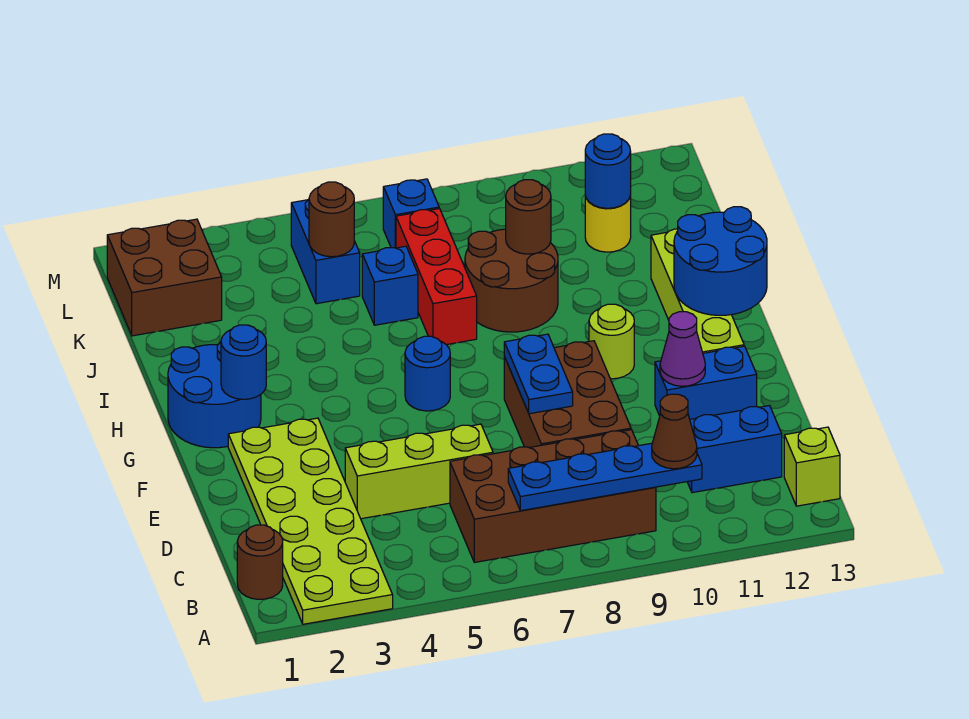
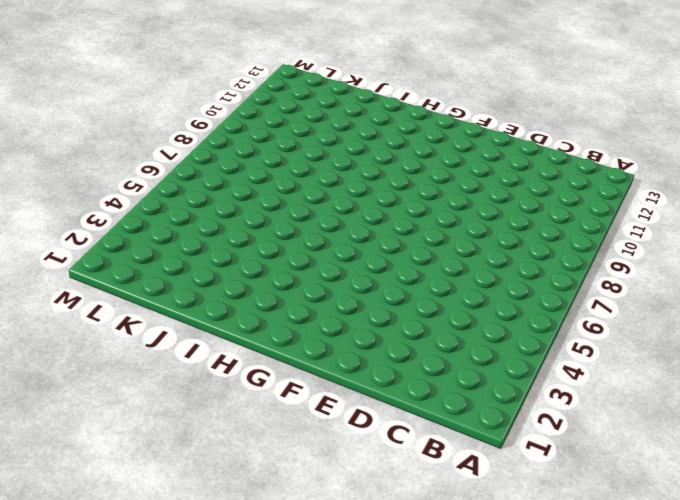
none -> lime 2x6 plate [228,418,393,624]
none -> brown 1x1 round brick [237,525,283,599]
none -> brown 2x4 brick [450,430,656,562]

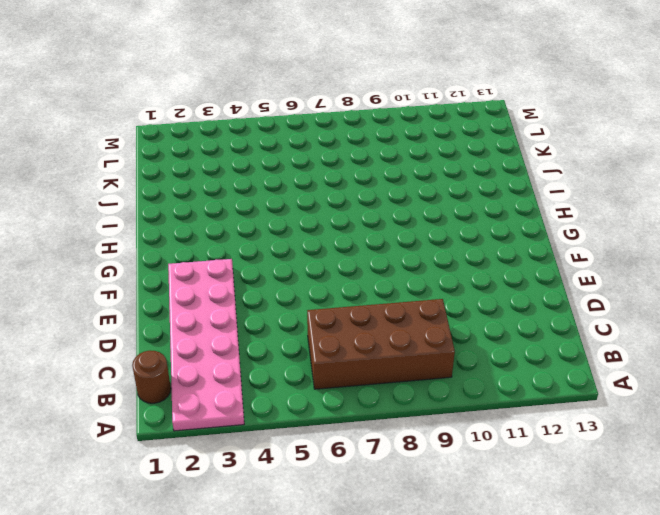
pink 2x6 plate [168,259,244,431] -> lime 2x6 plate [228,418,393,624]
none -> lime 1x1 brick [784,427,840,506]
none -> blue 1x2 brick [688,406,782,493]
none -> lime 1x3 brick [345,424,493,519]

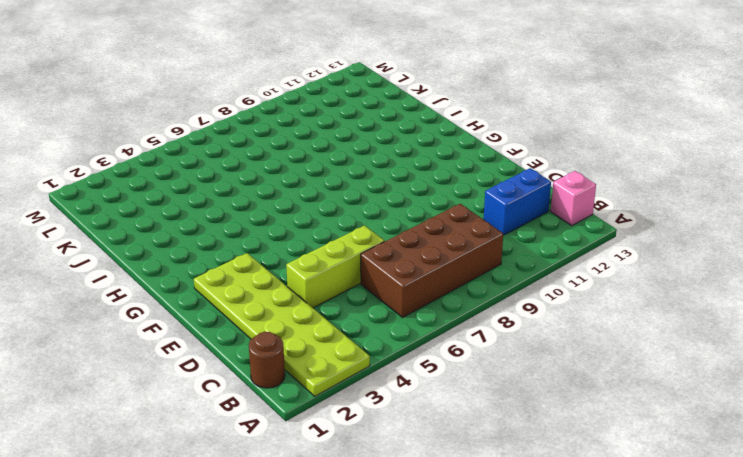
pink 1x1 brick [551,171,596,225] -> lime 1x1 brick [784,427,840,506]
none -> brown 2x3 brick [504,341,631,448]
none -> blue 1x2 brick [655,346,757,419]
none -> lime 1x4 brick [651,229,744,353]

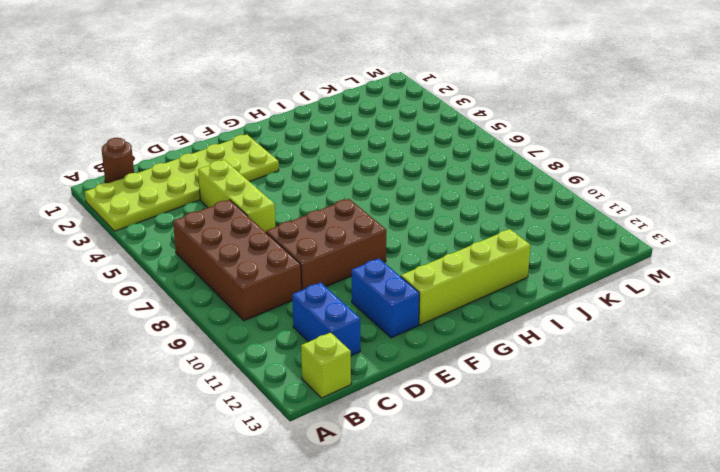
none -> blue 2x2 round brick [168,342,261,448]
none -> blue 1x1 round brick [405,336,450,411]
none -> lime 1x1 round brick [589,304,634,379]

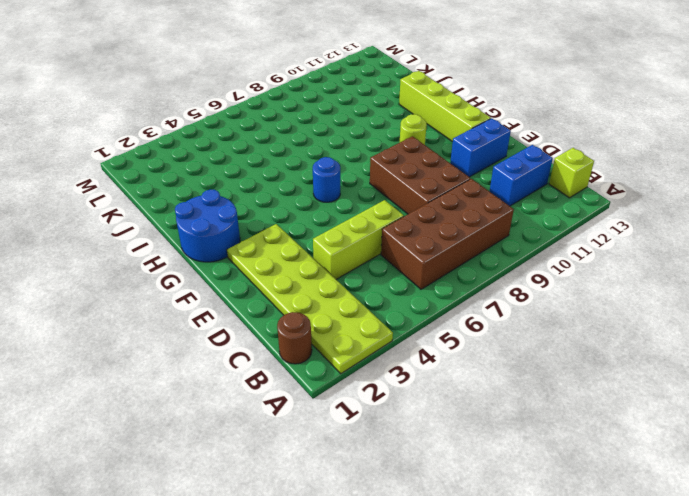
none -> red 1x3 brick [396,209,477,345]
none -> brown 2x2 round brick [465,229,558,332]
none -> blue 1x1 brick [362,246,418,325]

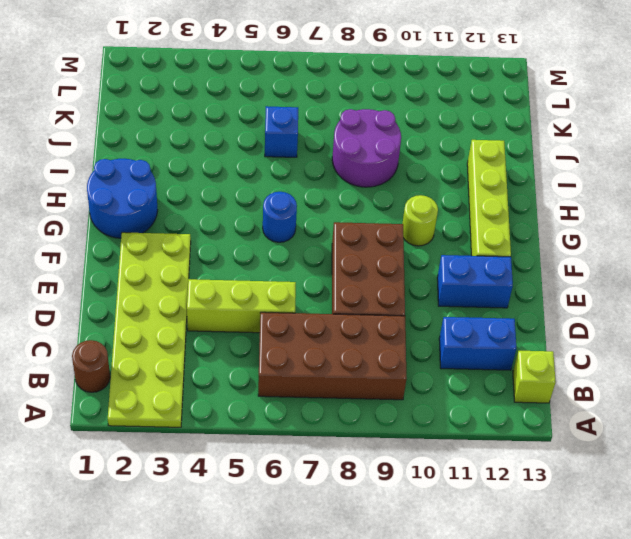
purple 2x2 round brick [332,109,401,187] -> brown 2x2 round brick [465,229,558,332]
none -> red 1x3 brick [396,209,477,345]
none -> brown 2x2 brick [107,219,222,336]
none -> blue 1x2 brick [291,199,360,304]

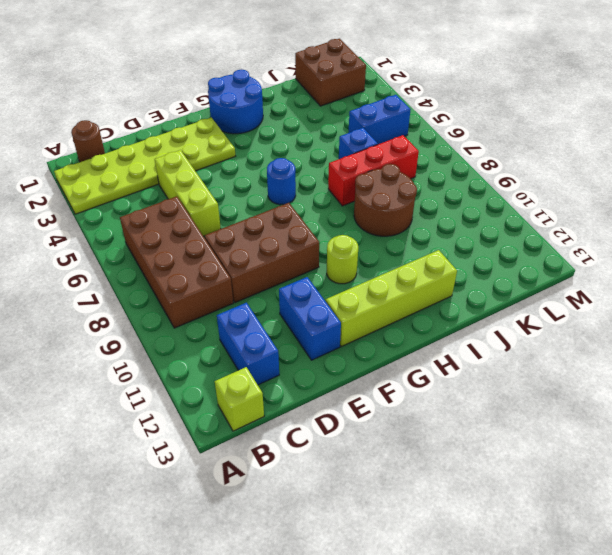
none -> yellow 1x1 round brick [585,195,631,252]
none -> blue 1x1 brick [383,179,439,248]
none -> blue 1x4 plate [508,443,702,511]

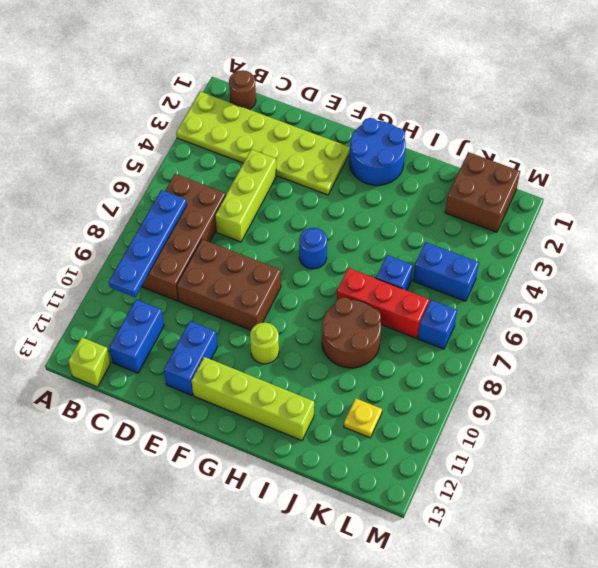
yellow 1x1 plate [344,398,382,438] -> yellow 1x1 round brick [585,195,631,252]
none -> blue 1x2 plate [504,334,573,414]
none -> purple 1x1 cone [660,312,705,386]
none -> blue 1x1 round brick [221,325,266,399]

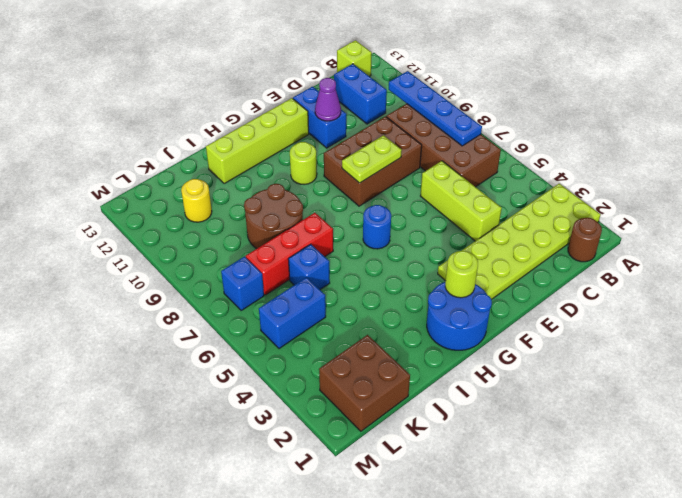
lime 1x2 plate [342,135,402,183] -> blue 1x2 plate [504,334,573,414]
lime 1x1 round brick [445,251,478,298] -> blue 1x1 round brick [221,325,266,399]
none -> blue 2x2 round brick [674,207,767,315]
none -> brown 1x1 round brick [506,180,551,254]
none -> brown 1x1 round brick [309,182,354,257]

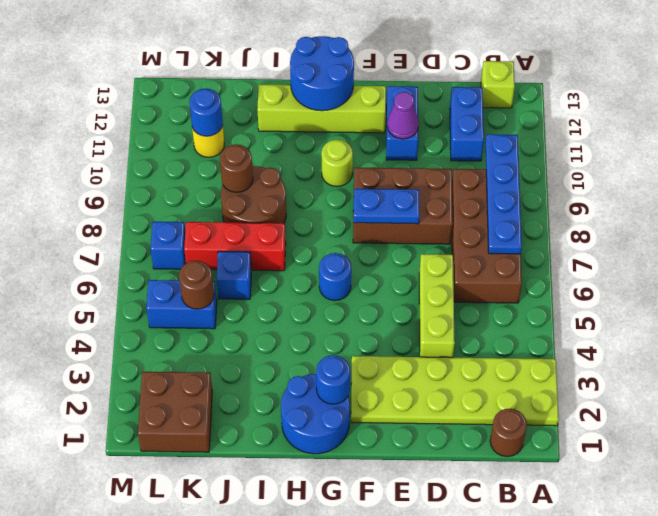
none -> brown 1x1 cone [652,394,697,469]

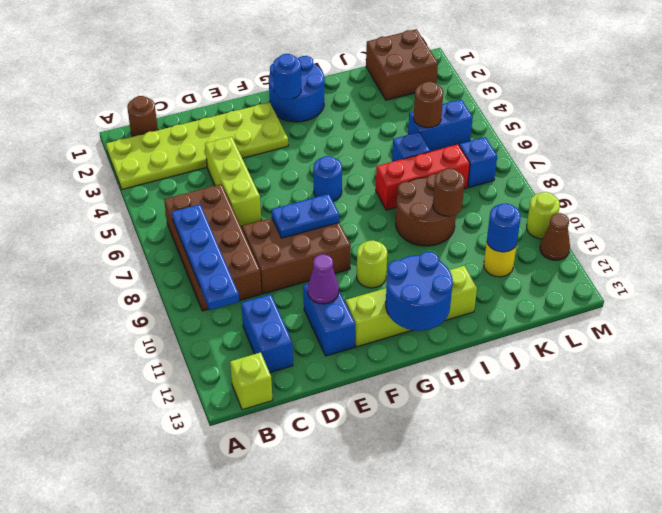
lime 1x1 round brick [527,192,560,239] -> none
brown 1x1 cone [540,213,570,260] -> brown 1x1 cone moved to [652,394,697,469]

